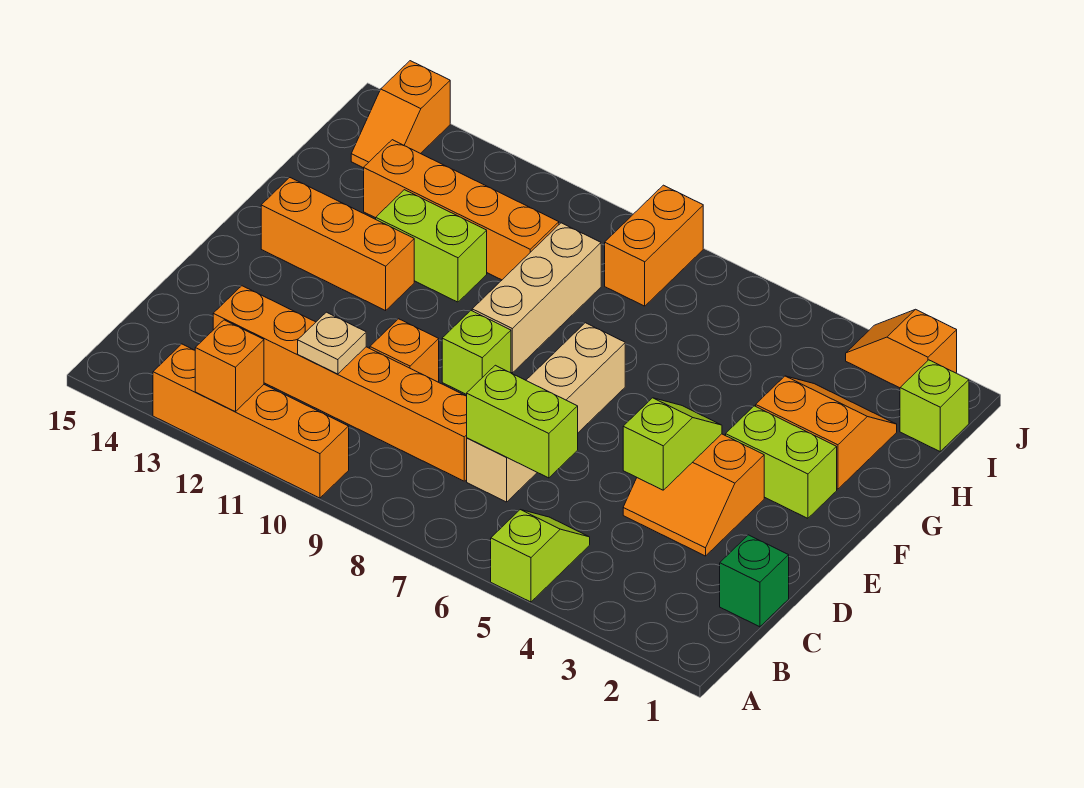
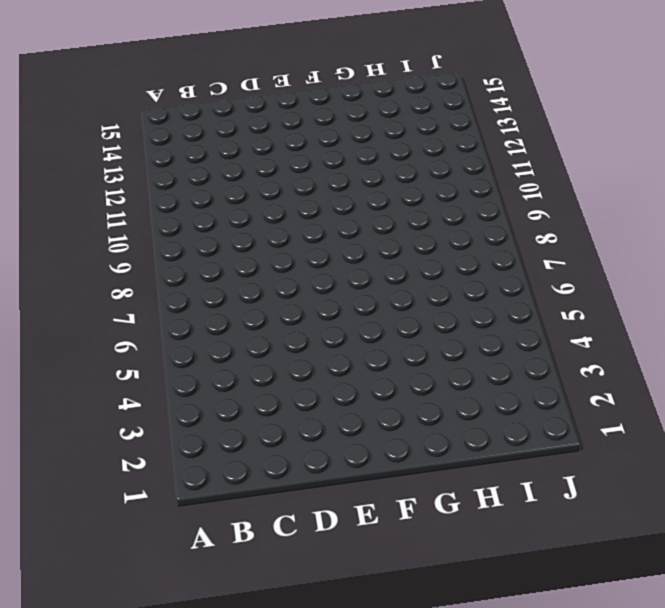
none -> lime 1x2 slope [491,510,590,602]
none -> orange 1x4 brick [153,344,349,498]
none -> green 1x1 brick [720,535,789,627]

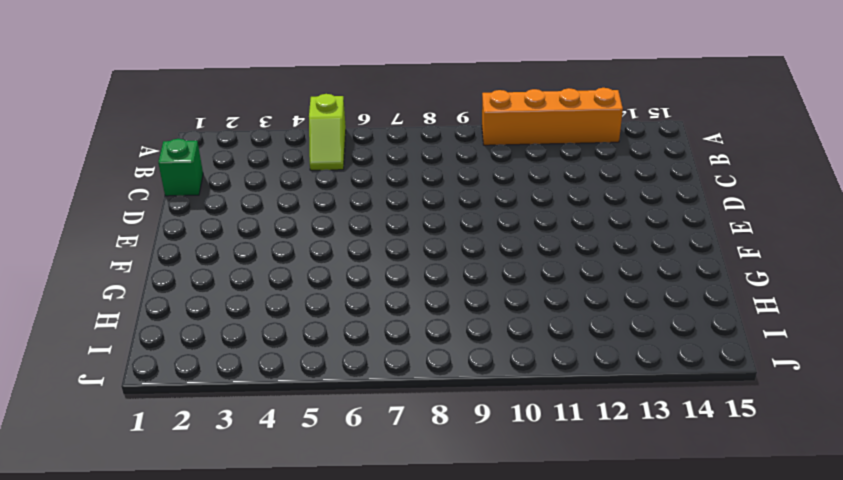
none -> tan 1x4 brick [467,323,625,502]
none -> orange 1x6 brick [213,286,467,481]
none -> orange 2x2 slope [623,434,764,556]

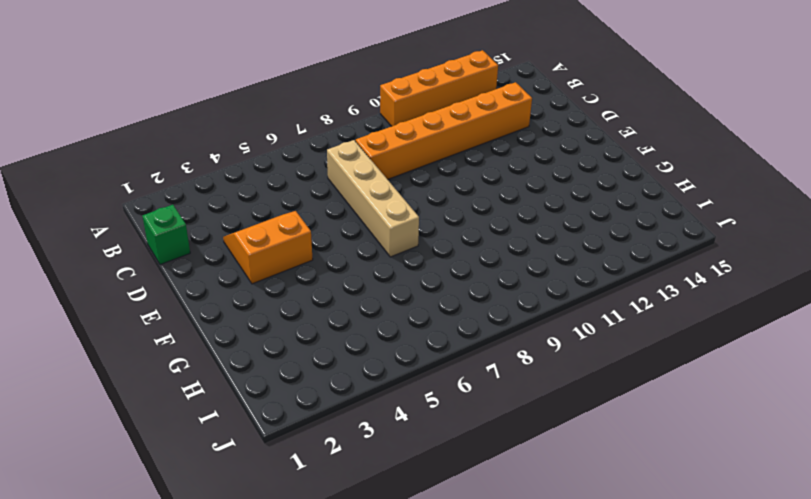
none -> lime 1x2 slope [491,510,590,602]
none -> orange 1x1 brick [370,319,439,382]
none -> lime 1x1 brick [442,311,511,395]

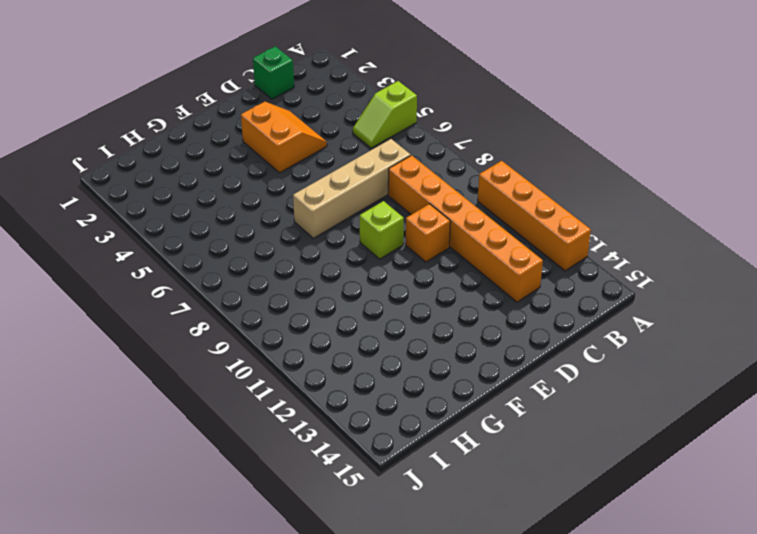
none -> lime 1x2 brick [726,406,837,518]
none -> tan 1x3 brick [472,223,601,373]
none -> orange 1x3 brick [261,178,414,311]

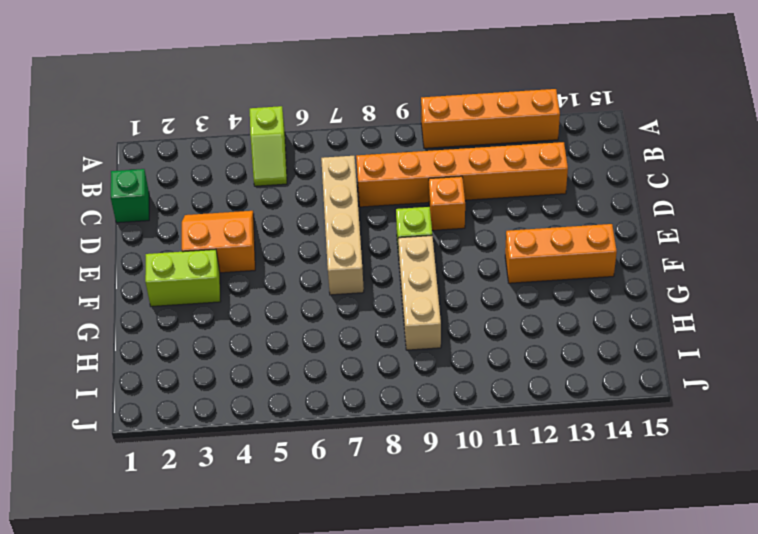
none -> orange 2x2 slope [756,376,897,489]
none -> lime 1x2 brick [376,190,487,302]
none -> orange 1x4 brick [364,140,559,280]

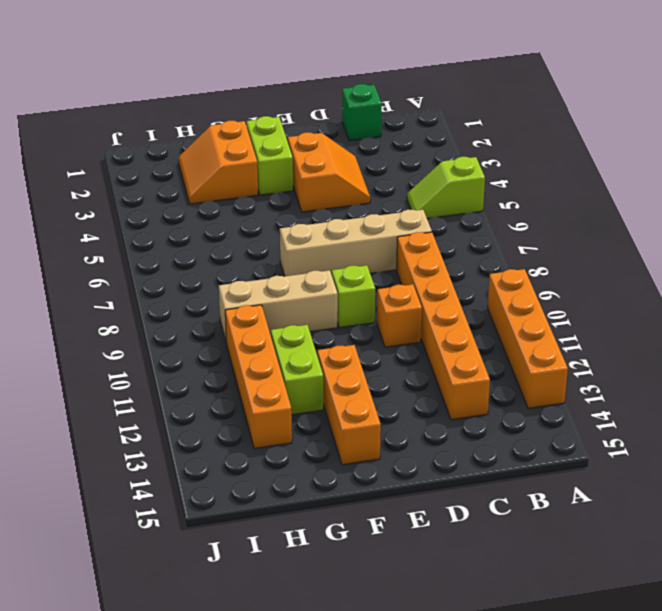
none -> lime 1x1 brick [900,360,969,451]
none -> orange 1x2 brick [605,185,703,306]
none -> orange 1x2 slope [351,61,450,168]

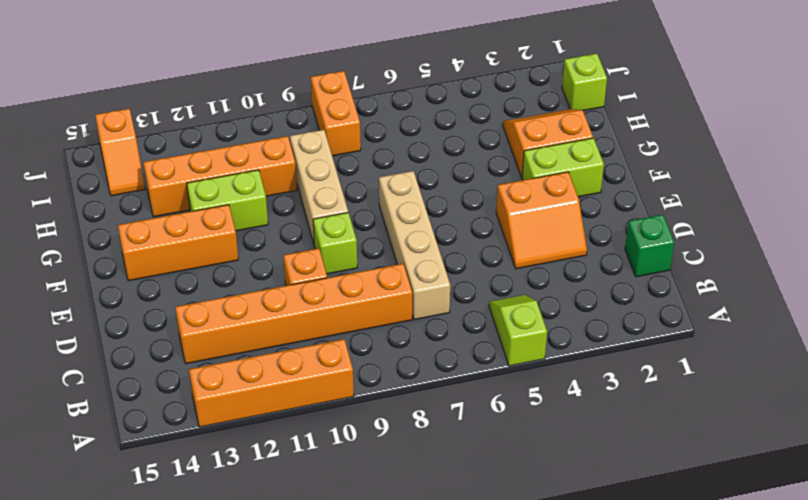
none -> orange 1x2 slope [846,309,957,388]
none -> orange 1x1 brick [195,320,264,412]
none -> lime 1x2 brick [467,365,578,478]

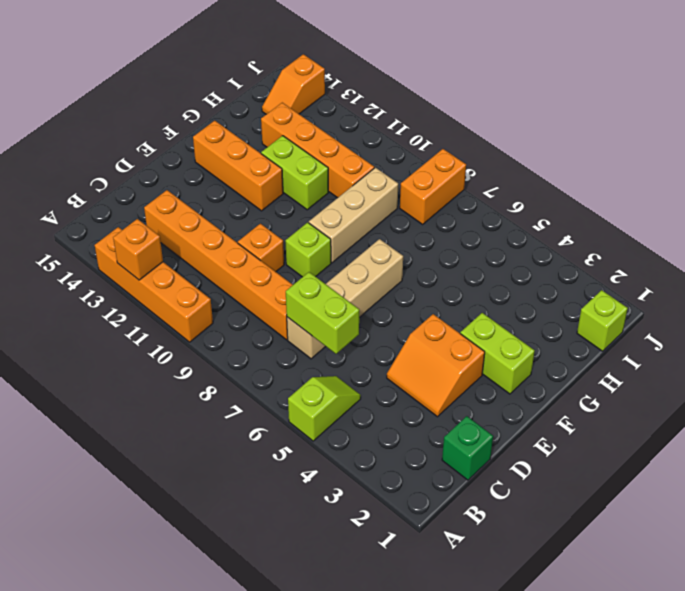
none -> orange 2x2 slope [756,376,897,489]
none -> orange 1x2 slope [846,309,957,388]
none -> tan 1x1 plate [298,312,366,374]

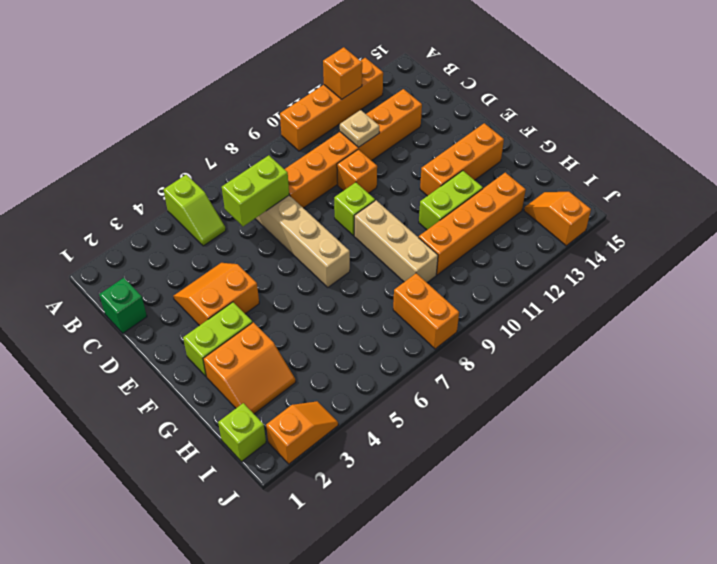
none -> lime 1x2 slope [623,398,722,490]

